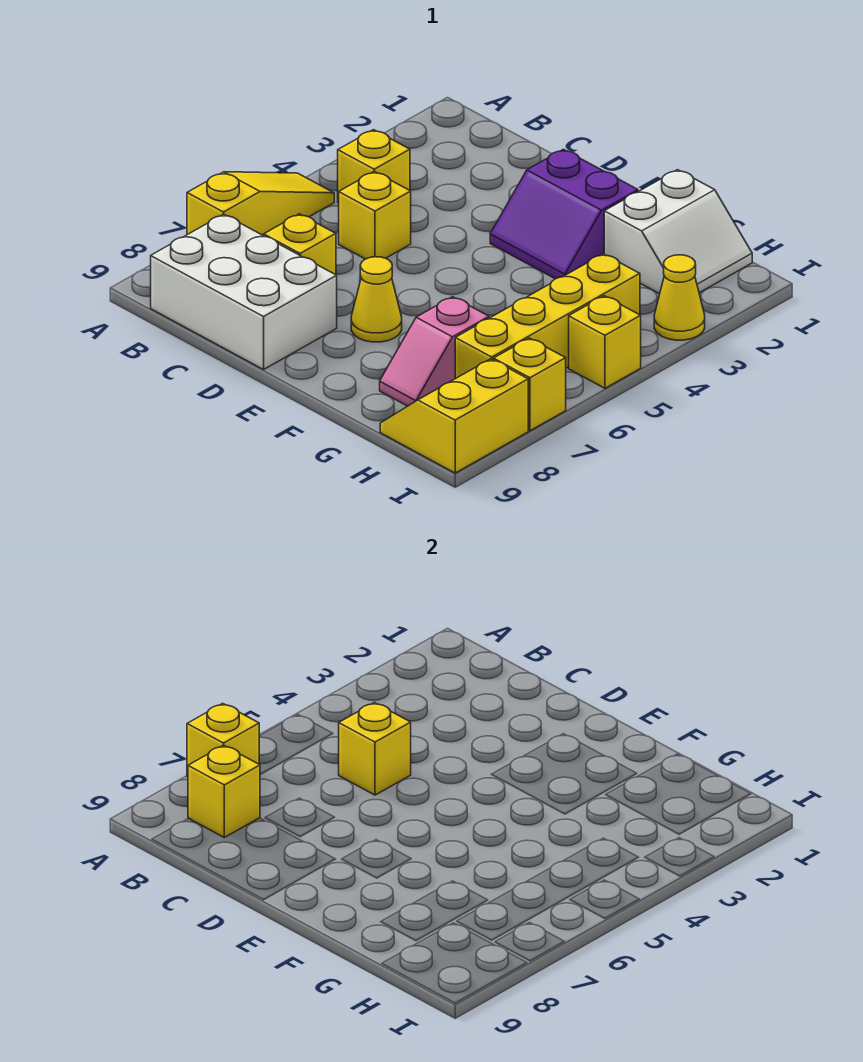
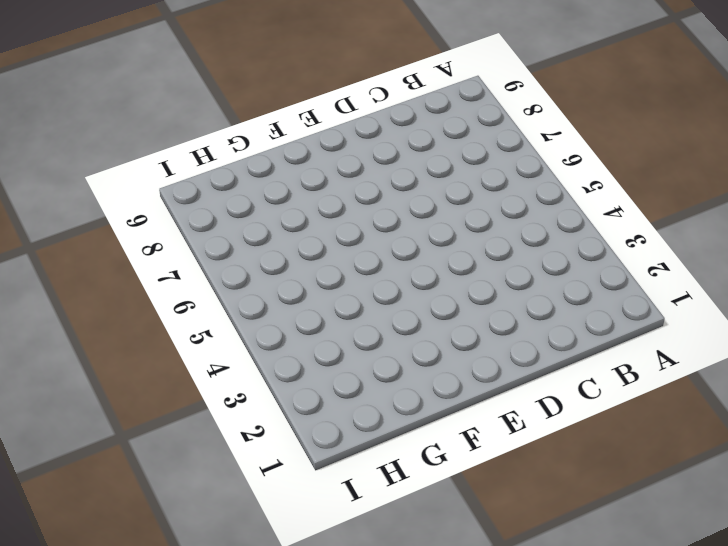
none -> yellow 1x3 slope [187,172,334,236]
none -> yellow 1x1 brick [338,130,410,203]
none -> white 2x3 brick [151,214,337,369]

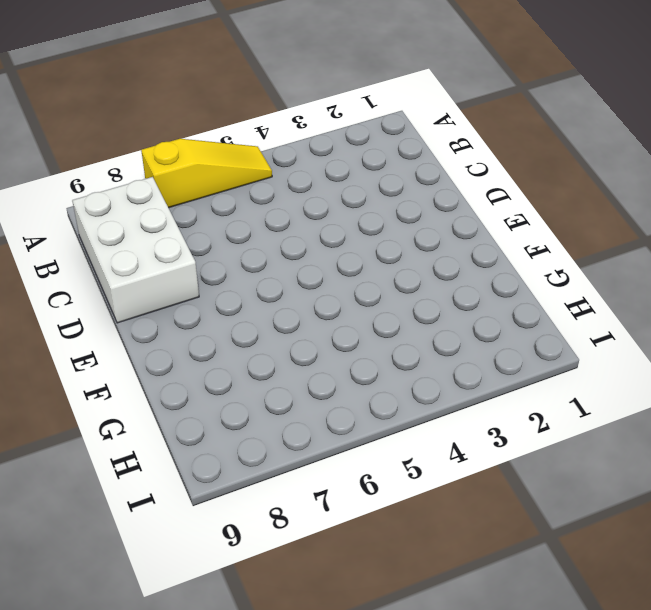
none -> yellow 1x1 brick [338,130,410,203]
none -> yellow 1x1 brick [339,171,411,259]
none -> yellow 1x1 brick [264,214,336,275]

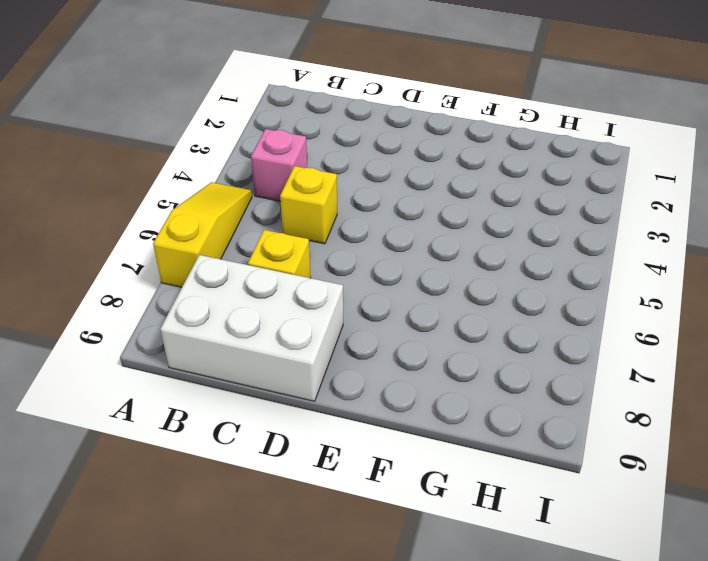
pink 1x1 brick [251,129,307,201] -> yellow 1x1 brick [338,130,410,203]
none -> purple 2x2 slope [490,149,638,279]
none -> yellow 1x1 cone [351,257,402,342]
none -> white 2x2 slope [604,170,752,294]

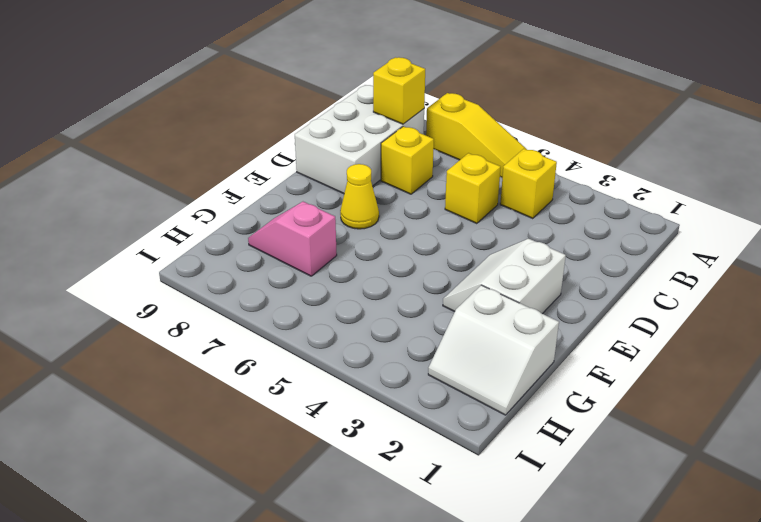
white 2x2 slope [443,239,566,314] -> purple 2x2 slope [490,149,638,279]
none -> yellow 1x4 brick [455,254,640,379]
none -> yellow 2x2 slope [380,359,528,473]
none -> yellow 1x1 cone [654,255,705,340]

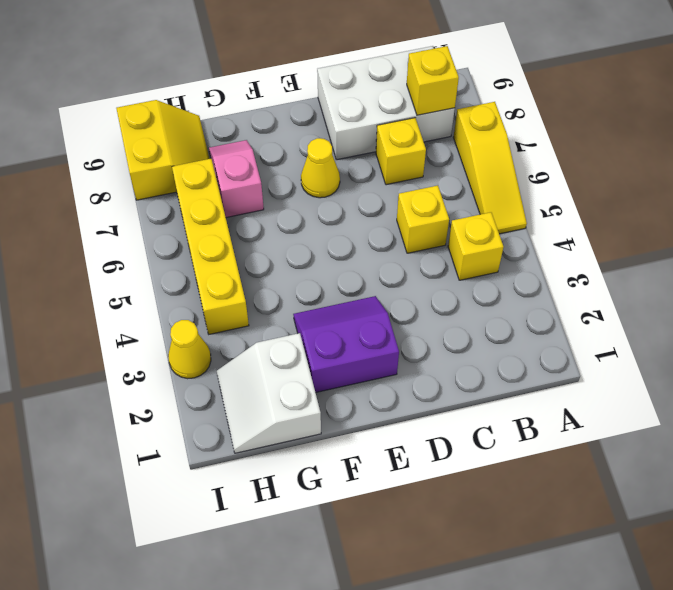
none -> yellow 1x1 brick [569,296,641,388]
none -> yellow 1x1 brick [494,338,566,431]
none -> yellow 1x1 brick [187,703,259,777]

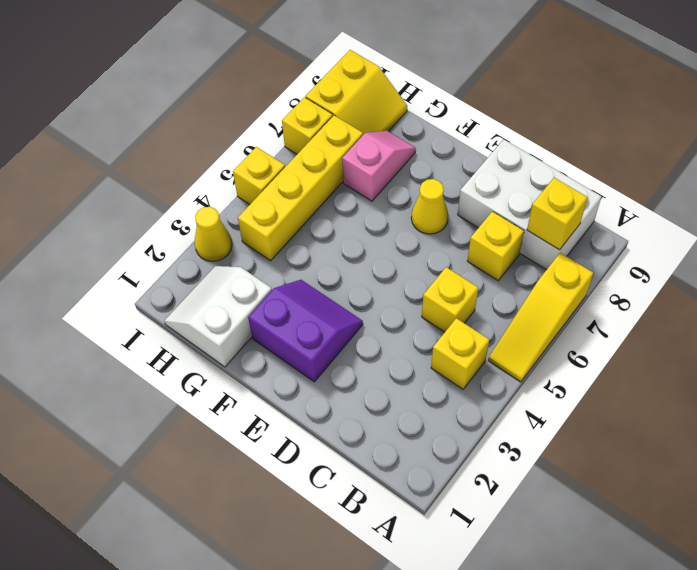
none -> yellow 1x1 brick [187,703,259,777]
none -> yellow 1x1 brick [339,702,411,795]

